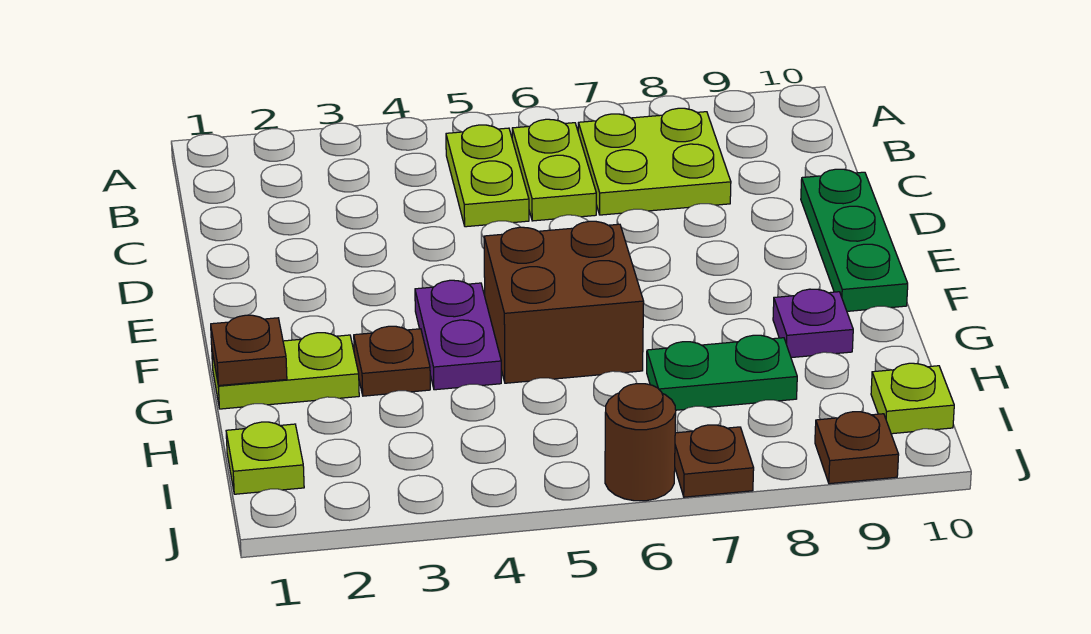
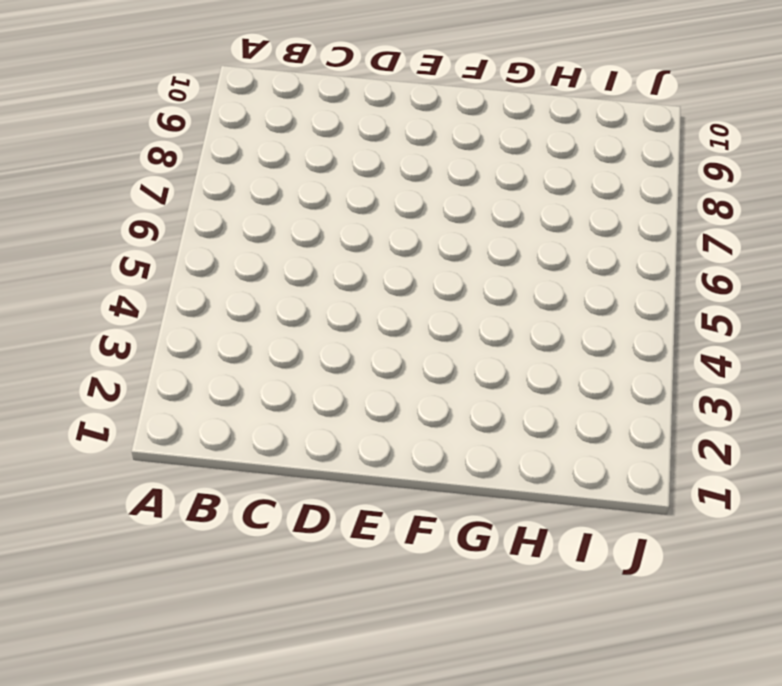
none -> lime 1x2 plate [446,125,529,227]
none -> lime 1x2 plate [512,119,596,221]
none -> lime 2x2 plate [578,108,731,215]

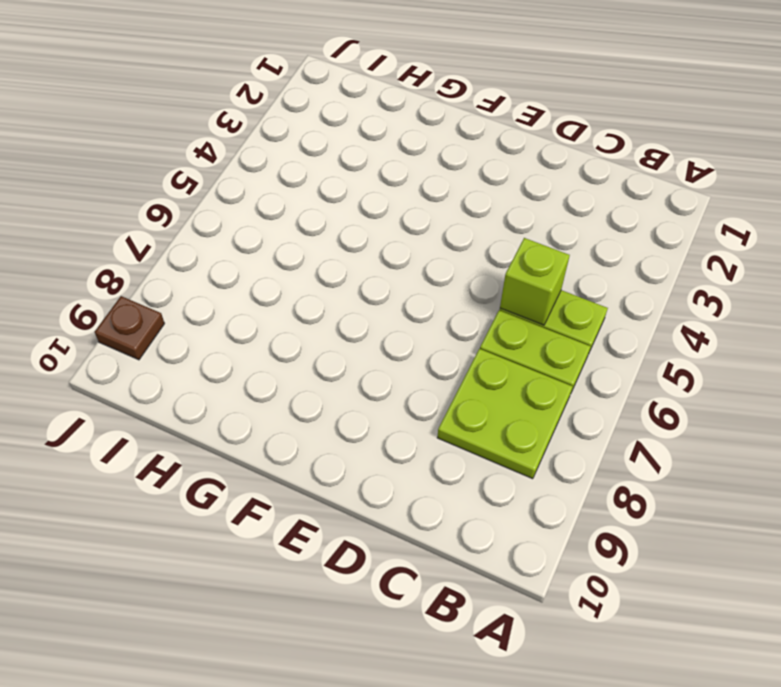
lime 1x1 brick [500,238,570,325] -> none
none -> green 1x3 plate [801,169,908,311]
none -> purple 1x2 plate [415,280,501,390]
none -> brown 2x2 brick [484,221,644,383]

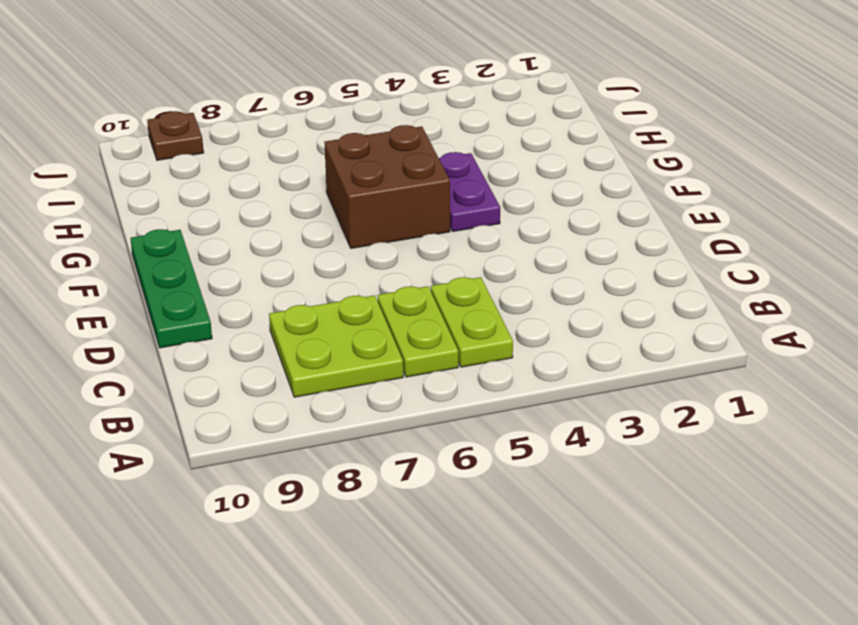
none -> lime 1x2 plate [212,333,359,409]
none -> brown 1x1 plate [354,326,430,396]
none -> purple 1x1 plate [773,289,853,358]

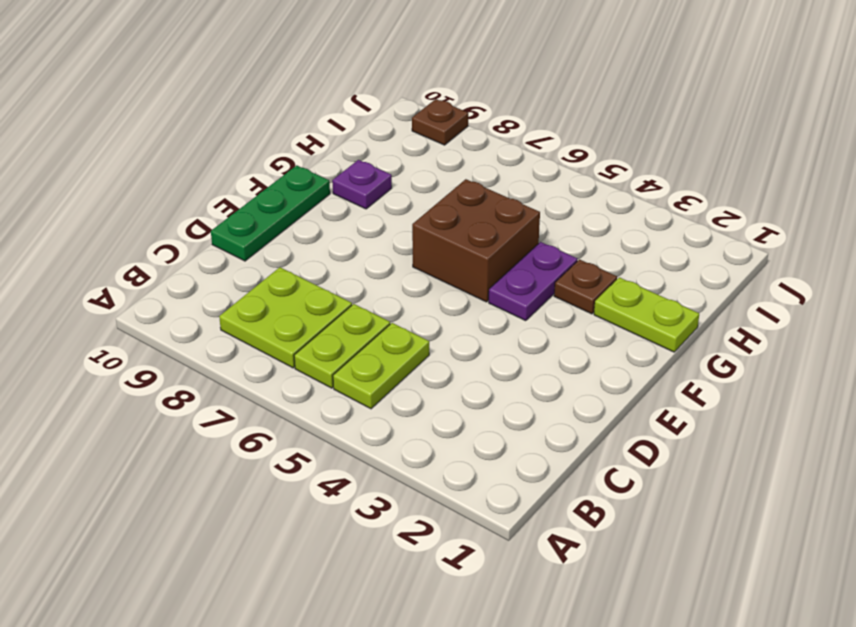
none -> green 1x2 plate [647,335,797,410]
none -> lime 1x1 plate [226,422,304,494]
none -> lime 1x1 plate [871,363,954,434]

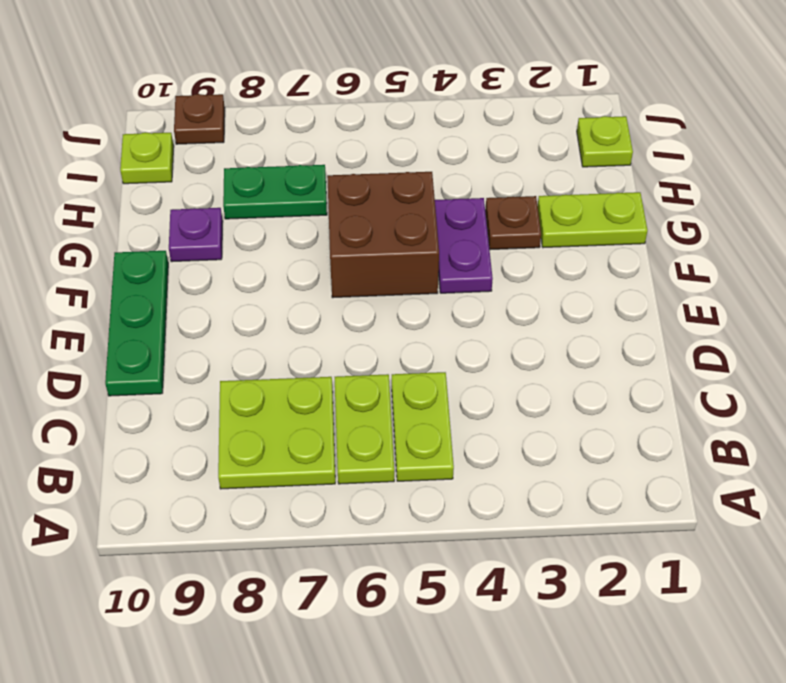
none -> brown 1x1 round brick [605,384,676,501]
none -> brown 1x1 plate [675,425,754,497]
none -> brown 1x1 plate [211,315,287,386]

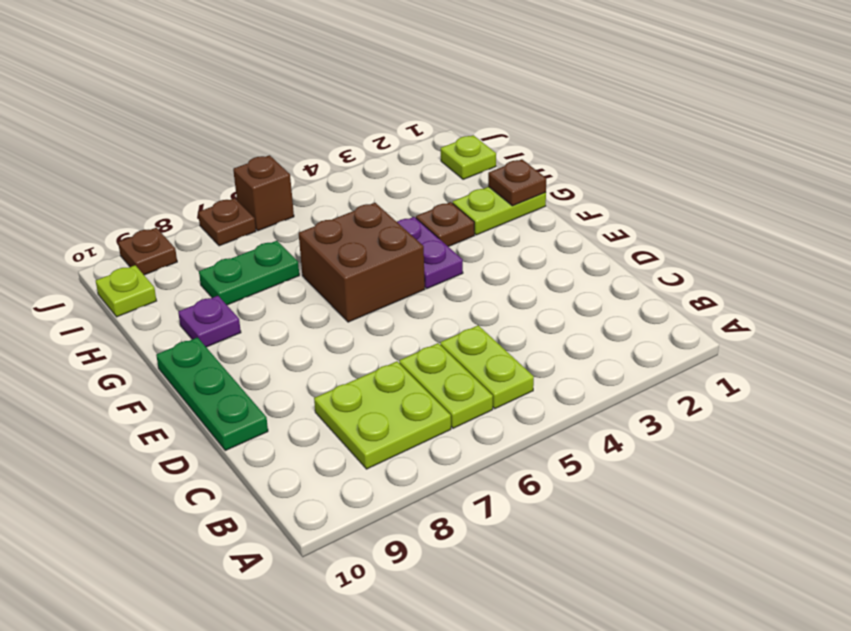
brown 1x1 brick [233,155,294,231] -> brown 1x1 round brick [605,384,676,501]

